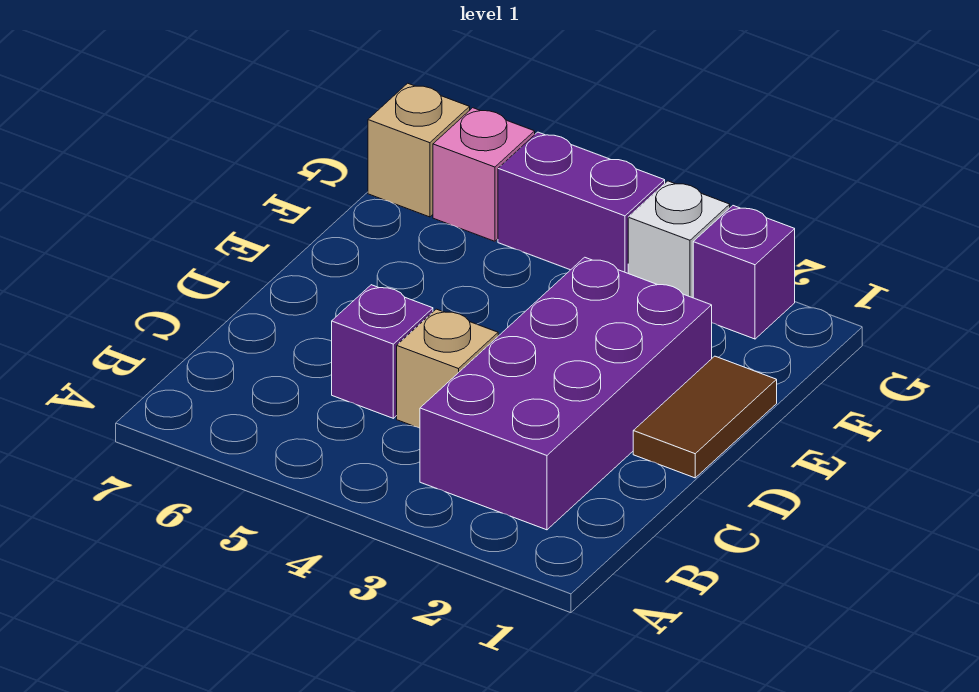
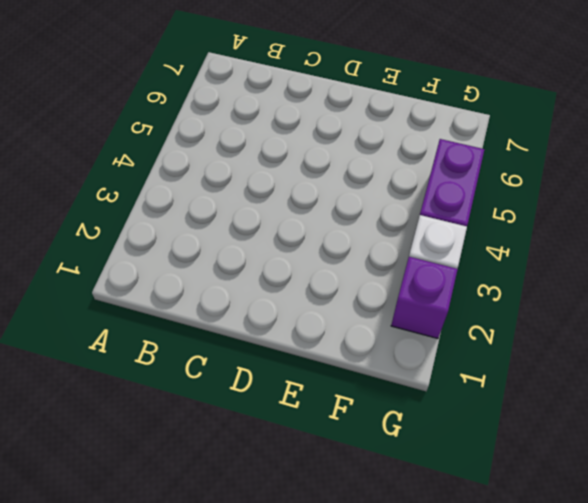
none -> purple 2x4 brick [420,257,712,530]
none -> tan 1x1 brick [397,309,498,428]

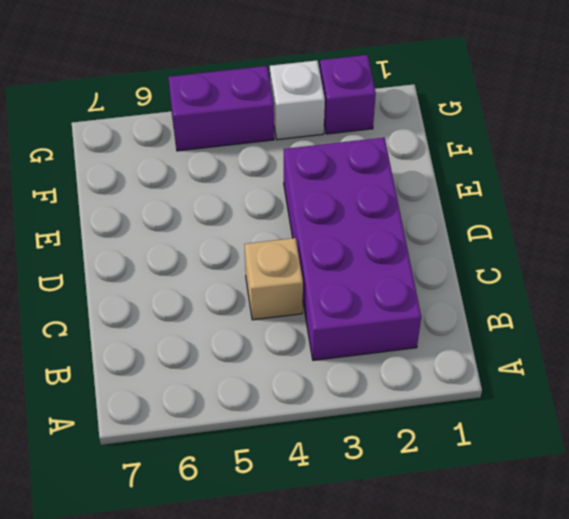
none -> purple 1x1 brick [332,285,433,418]
none -> brown 1x2 tile [633,356,777,478]

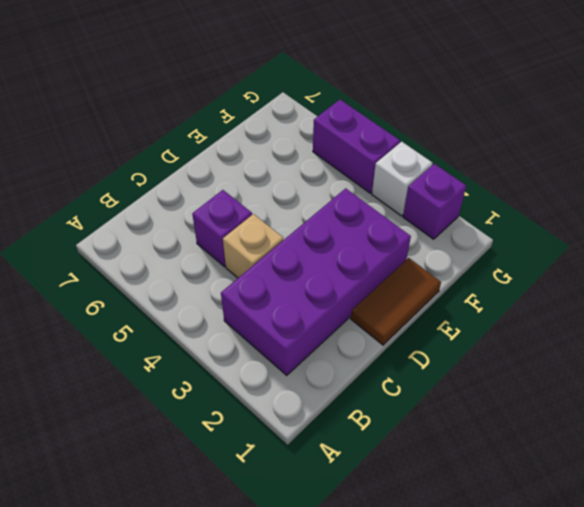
none -> pink 1x1 brick [433,108,535,241]
none -> tan 1x1 brick [368,83,470,217]

